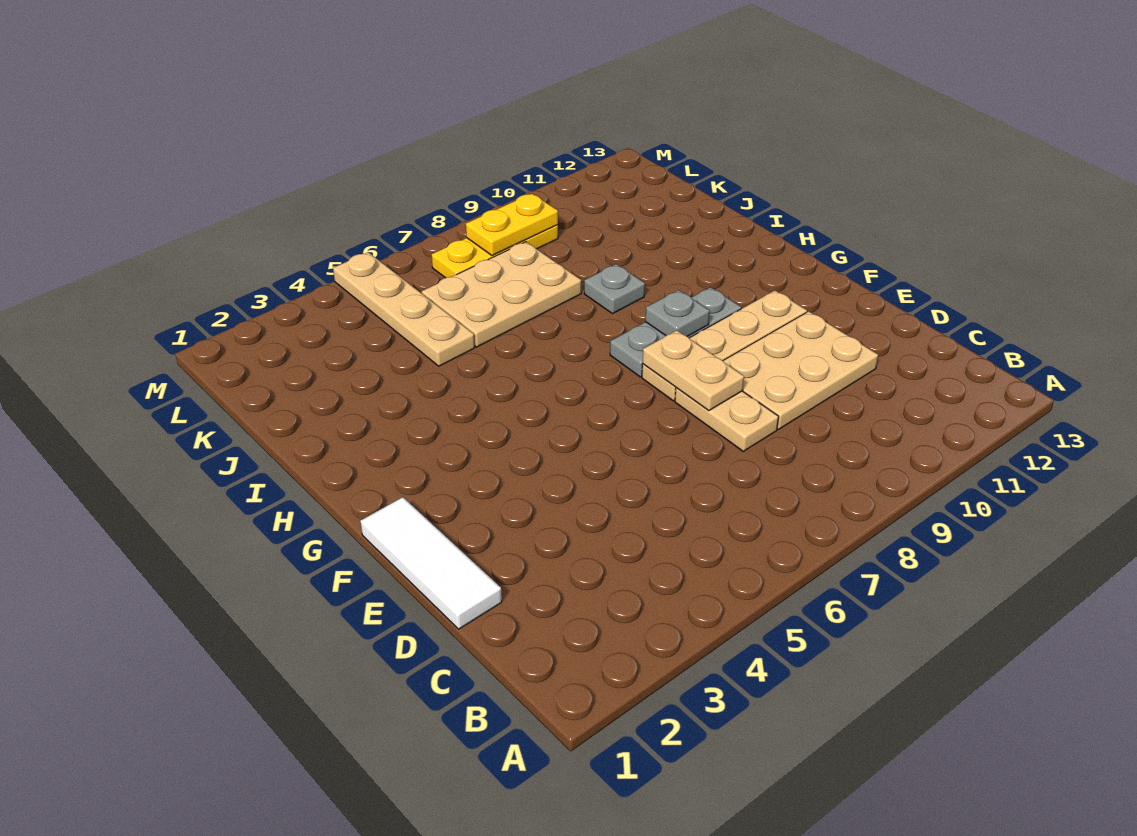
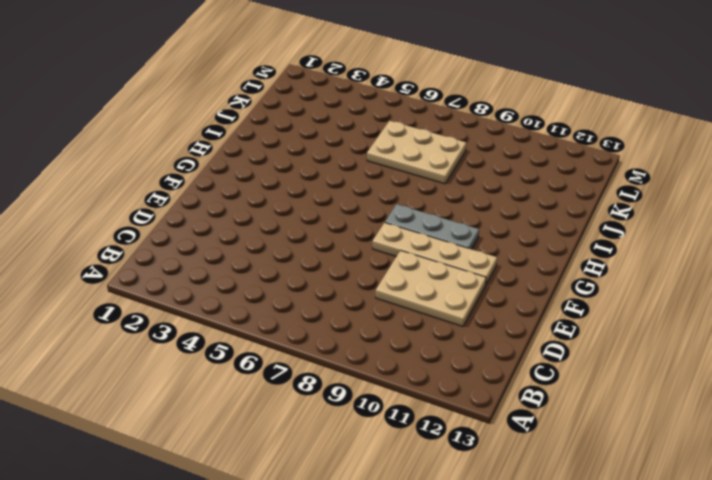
none -> white 1x3 tile [360,497,502,629]
none -> tan 1x2 plate [675,388,779,451]
none -> grey 1x1 plate [584,264,645,314]

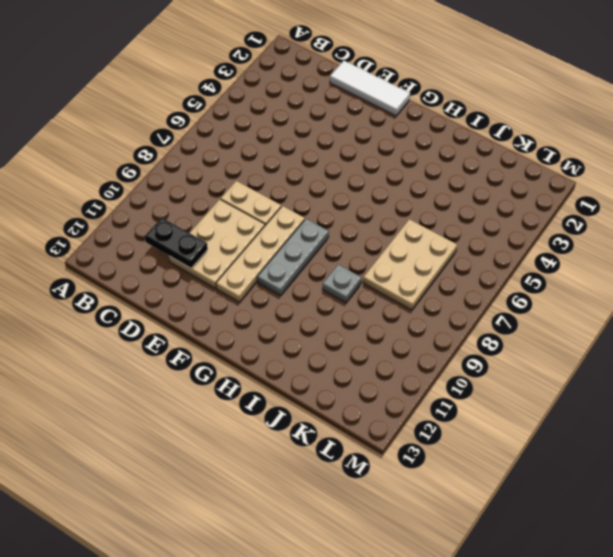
black 1x2 plate [145,217,208,268] -> none
none -> tan 1x4 plate [333,252,475,366]
none -> yellow 1x3 plate [431,225,558,278]
none -> tan 1x2 plate [643,330,744,411]

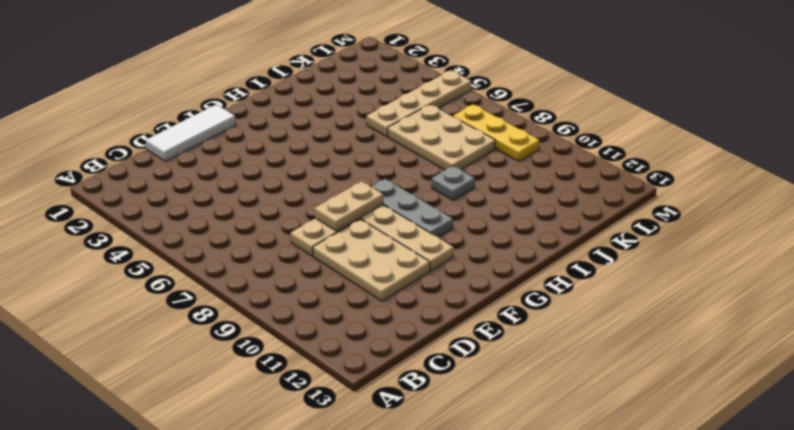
none -> grey 1x1 plate [645,290,710,337]
none -> yellow 1x2 plate [466,194,558,255]

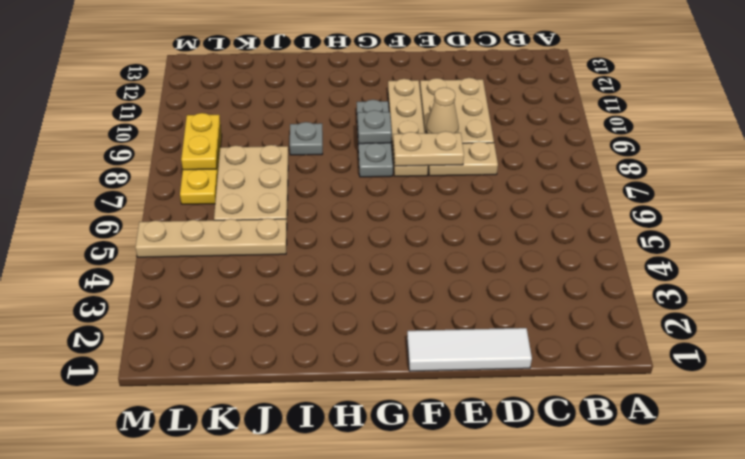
tan 1x1 cone [426,88,459,133] -> none

